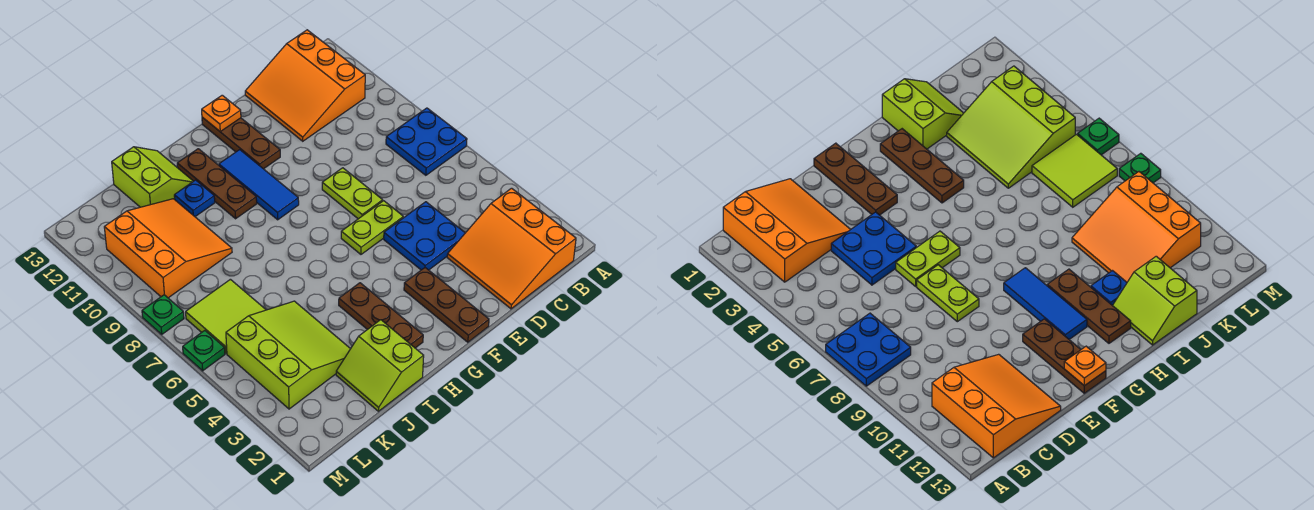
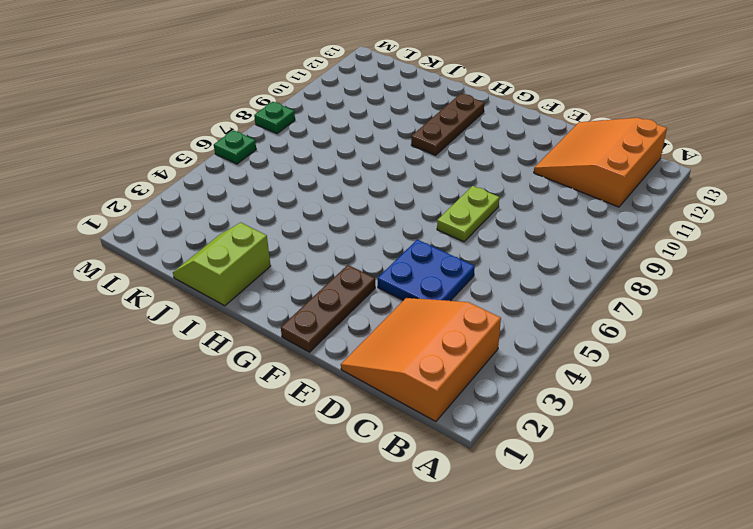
none -> blue 2x2 plate [386,108,467,175]
none -> lime 1x2 plate [341,201,403,254]
none -> brown 1x3 plate [202,117,280,169]

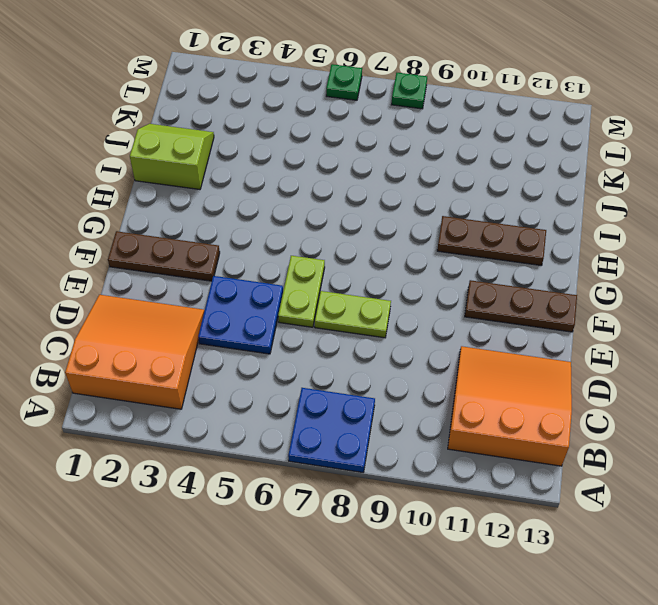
none -> blue 1x3 tile [219,150,299,220]
none -> brown 1x3 plate [339,283,423,348]
none -> blue 1x1 plate [174,180,215,216]

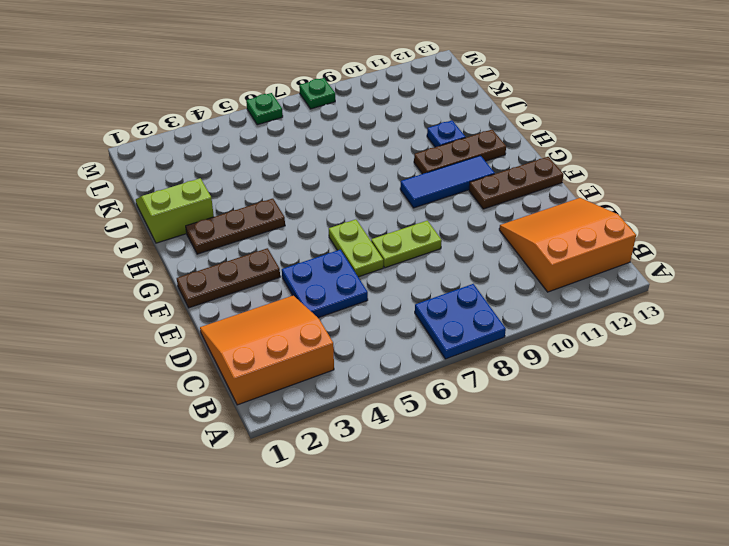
none -> lime 2x2 slope [112,147,193,207]
none -> lime 3x3 slope [226,301,350,409]
none -> orange 3x3 slope [104,199,232,298]

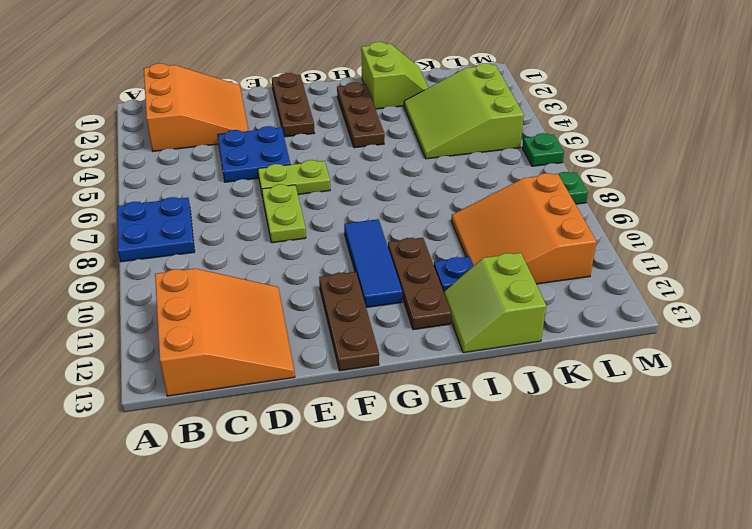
none -> lime 2x2 tile [186,279,266,354]
none -> orange 1x1 plate [202,95,241,131]

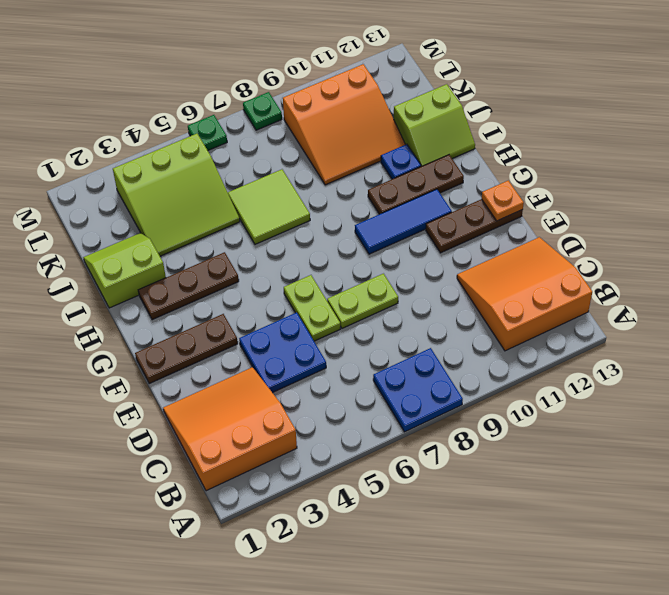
lime 2x2 tile [228,169,310,244] -> lime 2x2 tile moved to [186,279,266,354]

